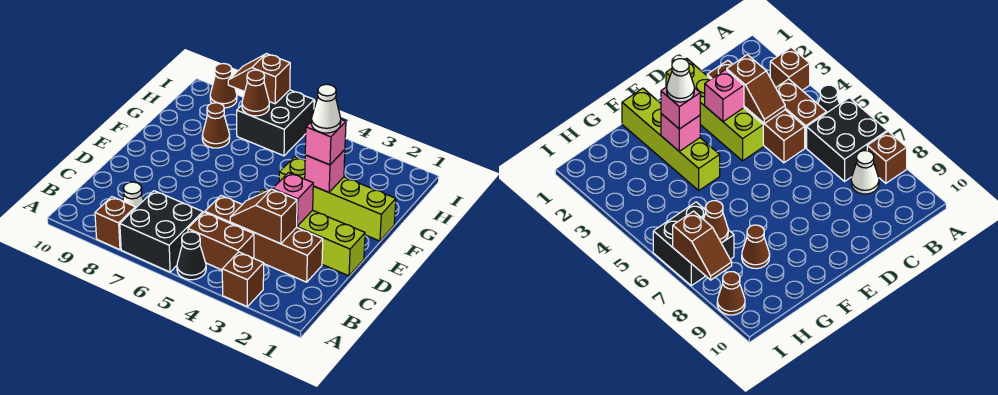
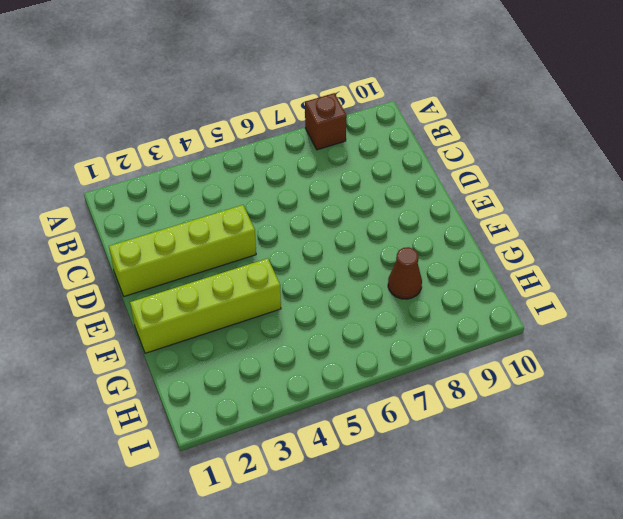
none -> brown 1x1 brick [222,252,264,307]
none -> black 1x1 cone [177,232,206,280]
none -> black 2x2 brick [120,191,203,272]

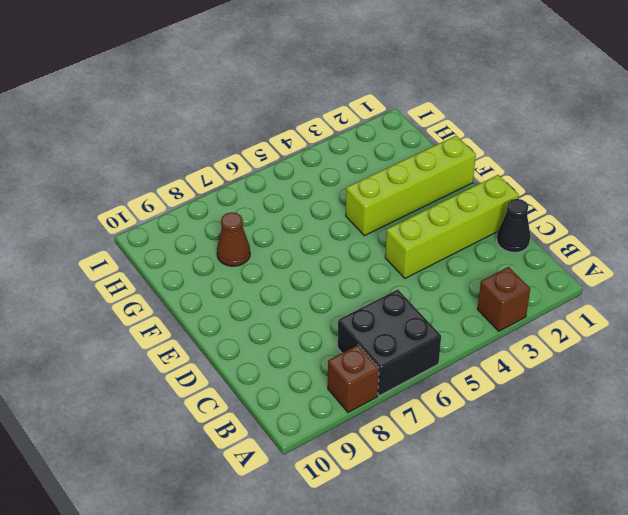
black 1x1 cone [497,199,530,252] -> black 1x1 cone moved to [177,232,206,280]
none -> brown 1x2 brick [188,212,254,270]
none -> white 1x1 cone [123,182,144,208]
none -> brown 1x4 brick [205,196,323,282]

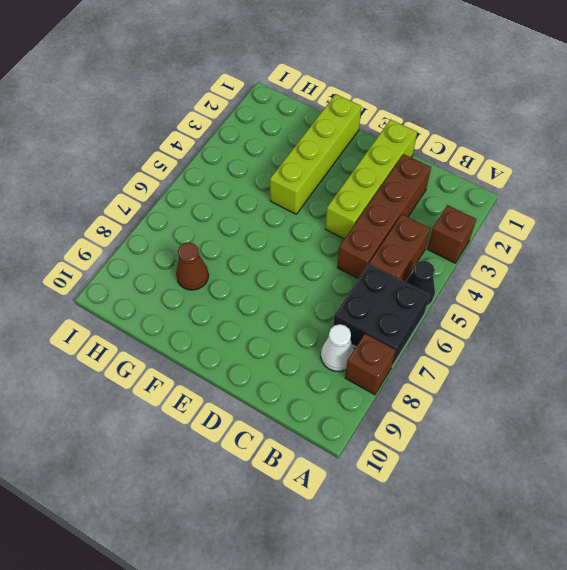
none -> black 2x2 brick [237,90,314,156]
none -> brown 1x1 cone [210,63,237,108]
none -> brown 1x2 slope [230,189,297,244]

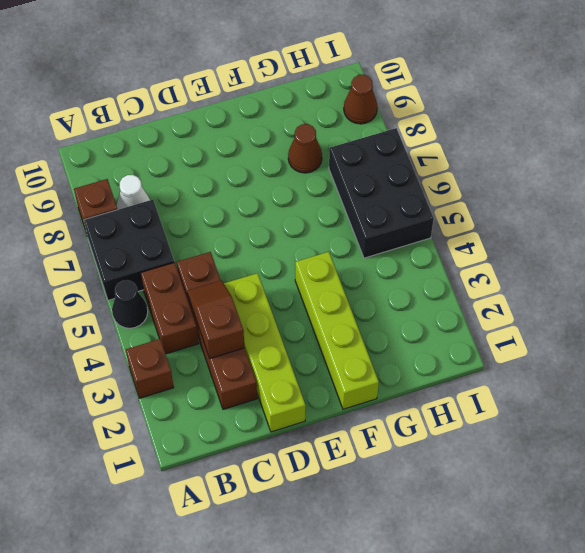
black 2x3 brick [329,128,434,258] -> black 2x2 brick [237,90,314,156]
none -> pink 1x1 brick [273,173,313,226]
none -> pink 1x1 brick [305,150,345,192]
none -> brown 1x1 cone [242,70,269,116]

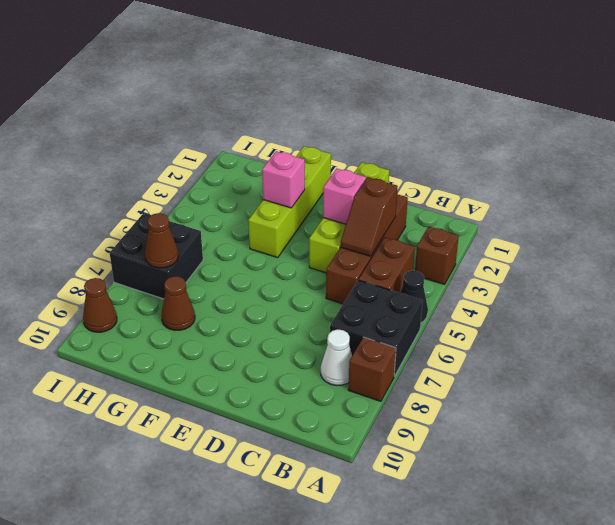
none -> brown 1x2 slope [228,54,290,104]
none -> pink 1x1 brick [305,120,346,165]
none -> white 1x1 cone [311,84,341,133]

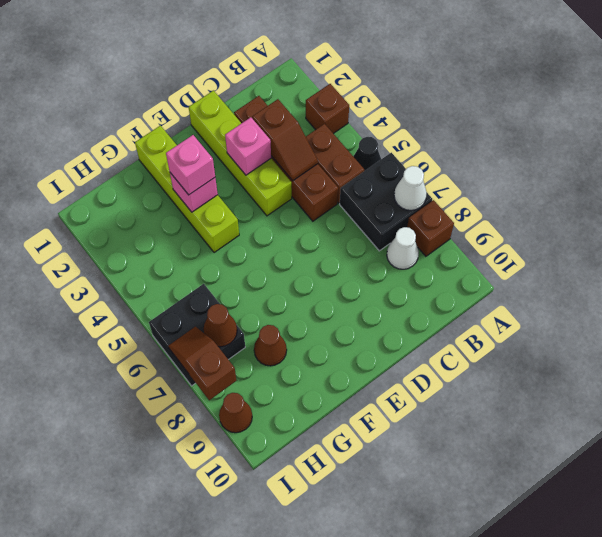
white 1x1 cone [394,166,427,210] -> white 1x1 cone moved to [311,84,341,133]
brown 1x2 slope [168,327,236,400] -> brown 1x2 slope turned to [228,54,290,104]

